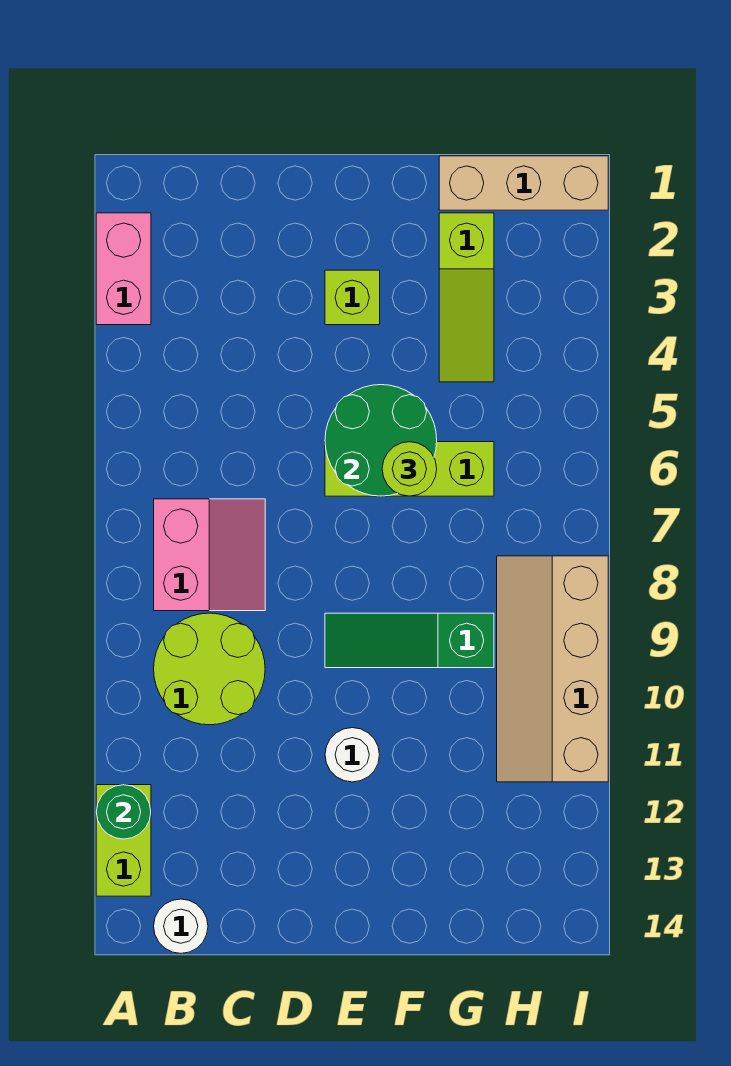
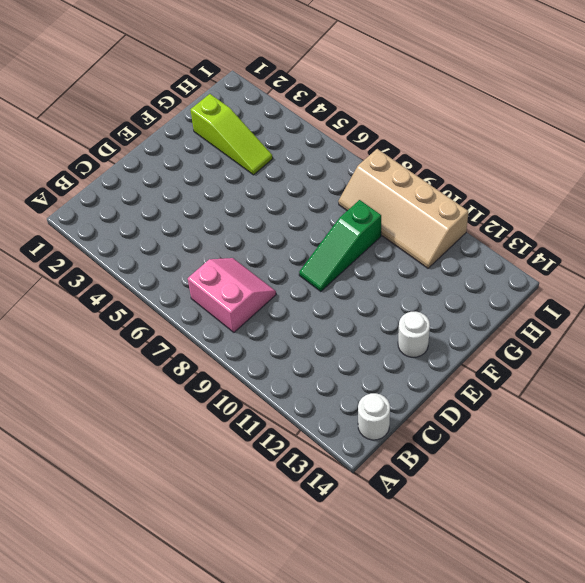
white 1x1 round brick [398,312,430,357] -> white 1x1 round brick moved to [325,728,379,782]
none -> pink 1x2 brick [96,213,151,325]
none -> lime 1x2 brick [96,785,151,896]
none -> lime 2x2 round brick [154,613,265,725]

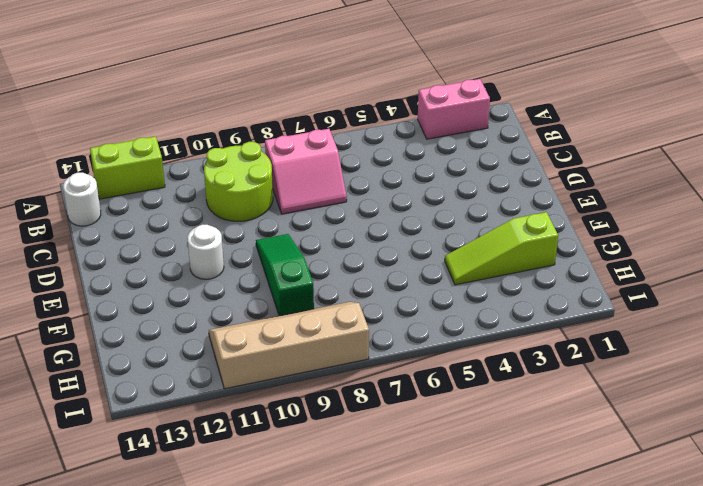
none -> lime 1x1 brick [325,270,380,325]
none -> lime 1x3 brick [325,442,494,496]
none -> tan 1x3 brick [439,156,608,210]

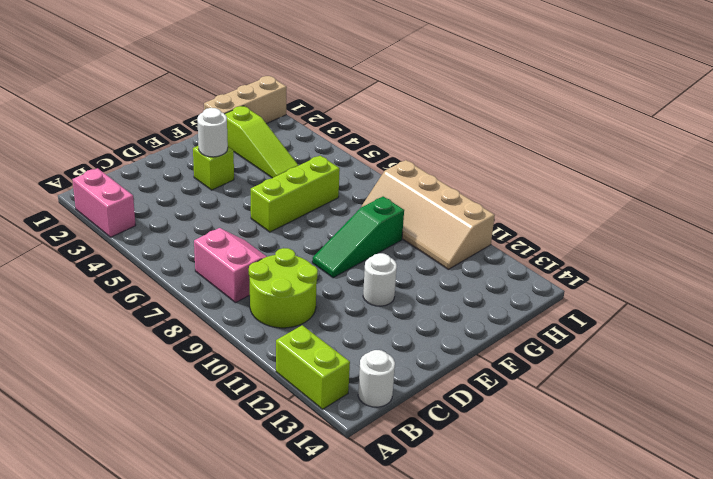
white 1x1 round brick [197,108,228,157] -> none
none -> green 1x1 round brick [96,785,151,839]
none -> green 2x2 round brick [325,385,437,496]
none -> lime 1x1 round brick [382,442,437,496]

